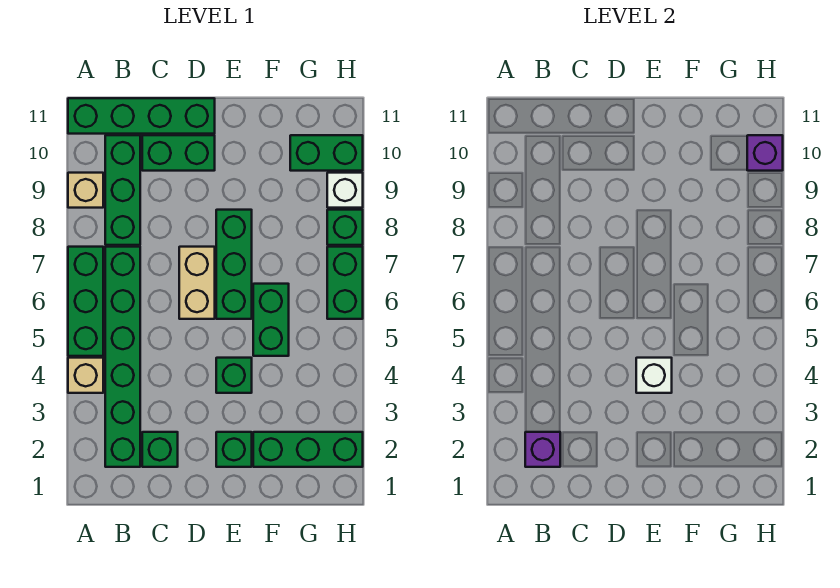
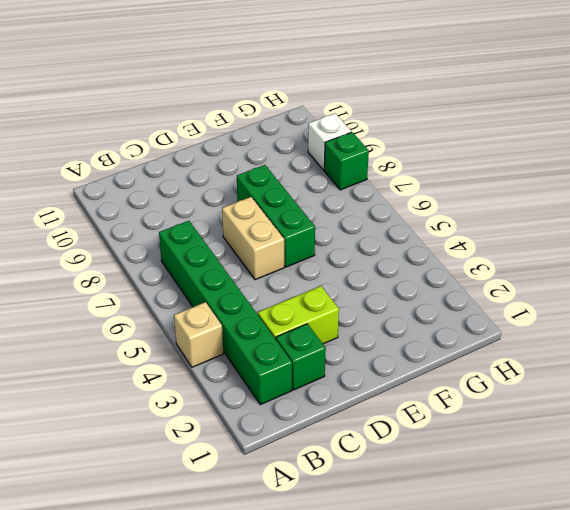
lime 1x2 brick [258,286,339,344] -> none
none -> green 1x3 brick [68,247,103,356]
none -> tan 1x1 brick [68,173,103,208]
none -> green 1x4 brick [68,98,215,134]

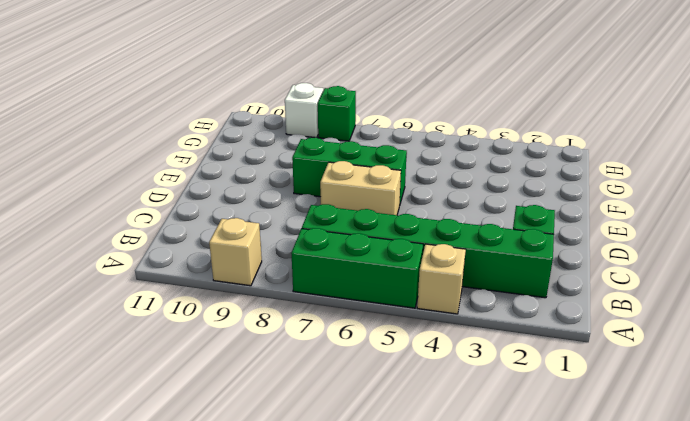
none -> green 1x4 brick [68,98,215,134]
none -> green 1x3 brick [105,135,140,245]
none -> green 1x2 brick [142,135,215,171]

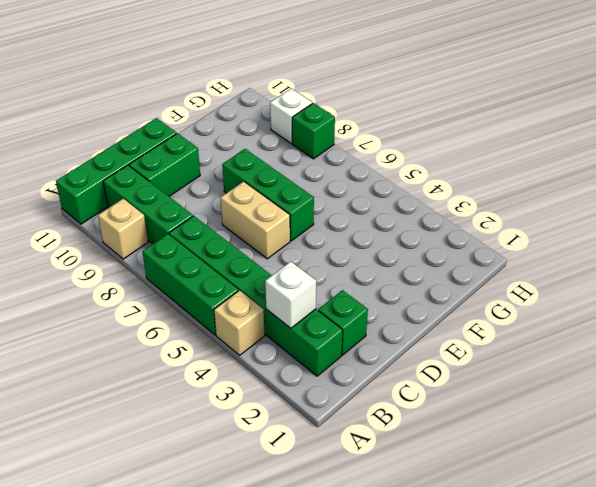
white 1x1 brick [265,262,316,328] -> white 1x1 brick moved to [636,358,672,393]
none -> green 1x1 brick [216,432,252,467]
none -> green 1x1 brick [216,358,252,393]
none -> green 1x3 brick [253,432,363,467]

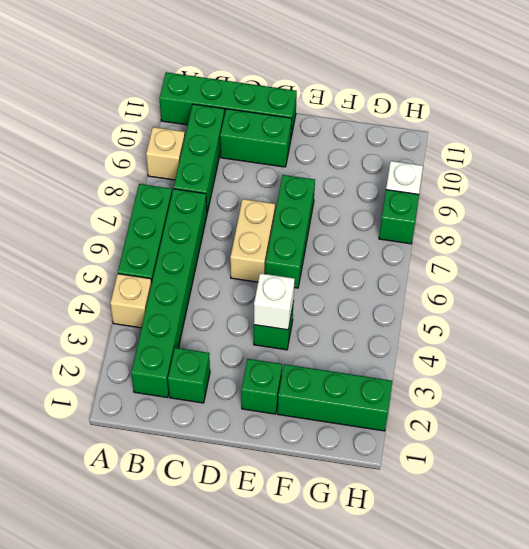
none -> green 1x2 brick [253,284,289,356]
none -> green 1x2 brick [290,135,363,171]
none -> green 1x2 brick [327,247,363,319]

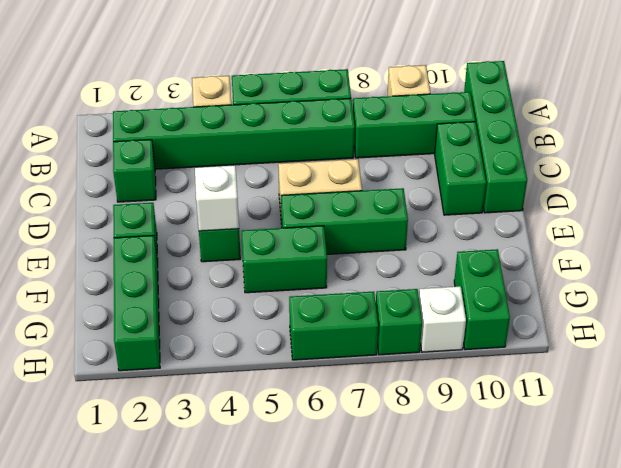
none -> purple 1x1 brick [525,432,560,467]
none -> purple 1x1 brick [747,135,783,171]

